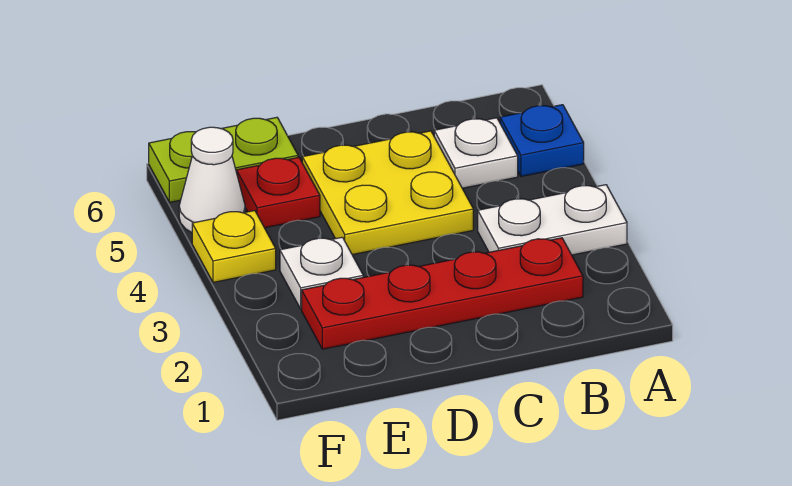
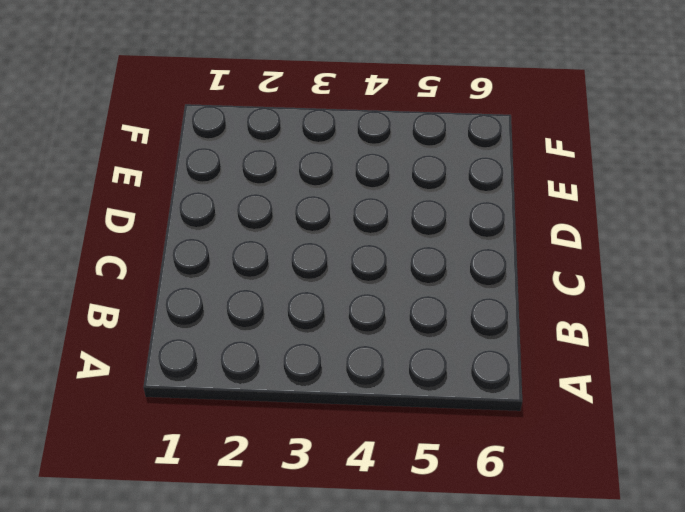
none -> white 1x2 plate [478,185,627,255]
none -> blue 1x1 plate [500,105,584,176]

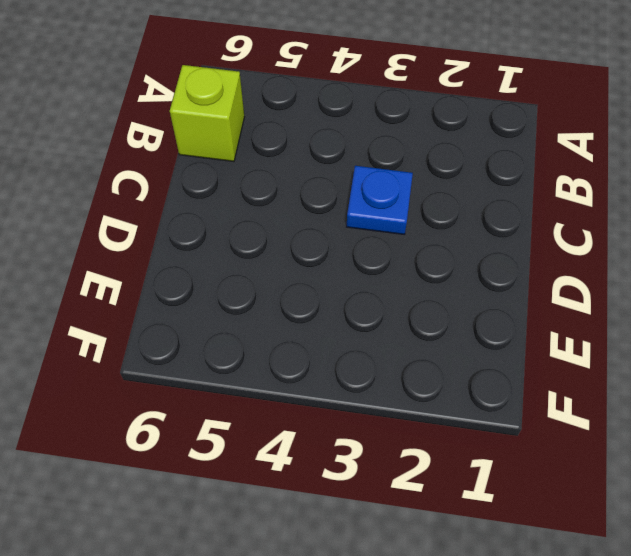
lime 1x1 brick [170,65,244,162] -> none
blue 1x1 plate [347,166,413,235] -> blue 1x1 plate moved to [500,105,584,176]
none -> white 1x2 plate [478,185,627,255]
none -> red 1x4 plate [302,238,583,349]

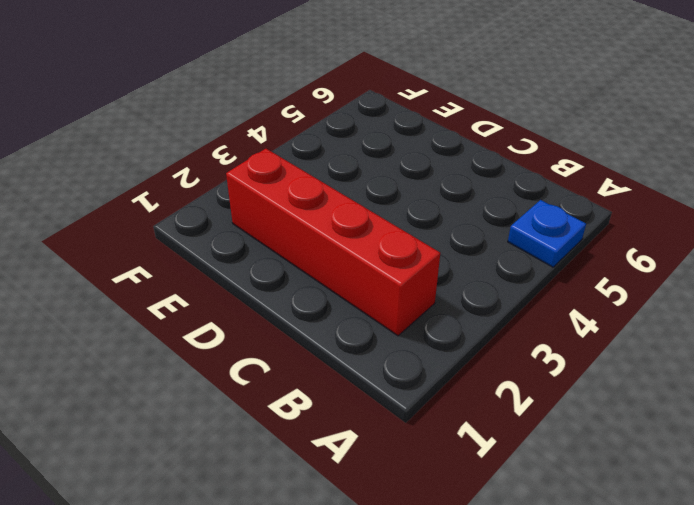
red 1x4 brick [226,149,440,336] -> red 1x4 plate [302,238,583,349]
none -> white 1x2 plate [478,185,627,255]
none -> white 1x1 plate [434,118,518,188]

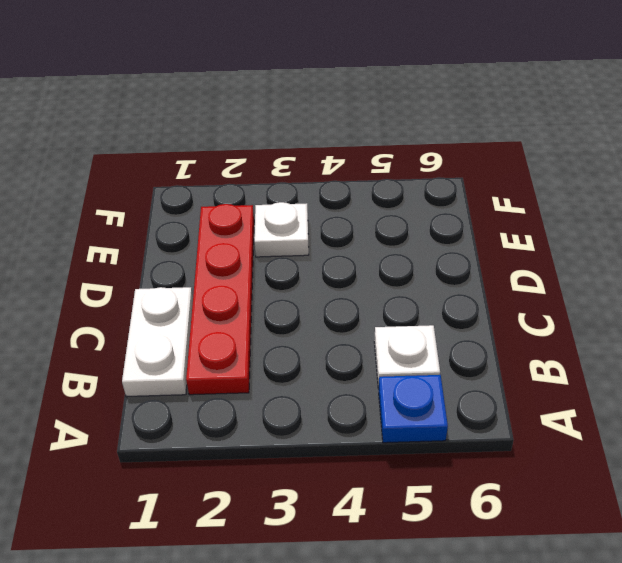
white 1x2 plate [122,287,193,397] -> white 1x2 plate moved to [478,185,627,255]
none -> yellow 2x2 plate [302,131,473,255]
none -> red 1x1 plate [236,157,320,228]

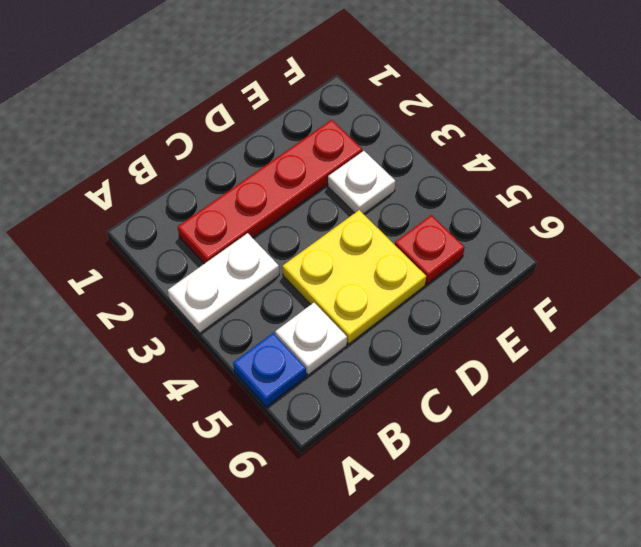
none -> lime 1x2 plate [149,117,298,202]
none -> yellow 1x1 plate [192,211,276,282]

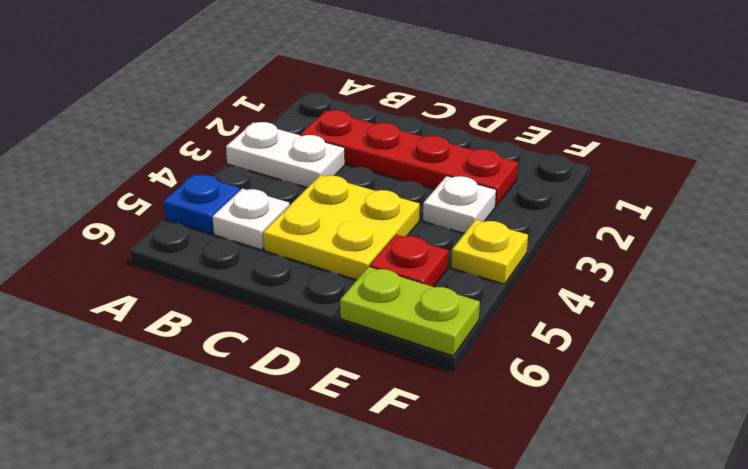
none -> white 1x1 cone [179,127,245,233]

